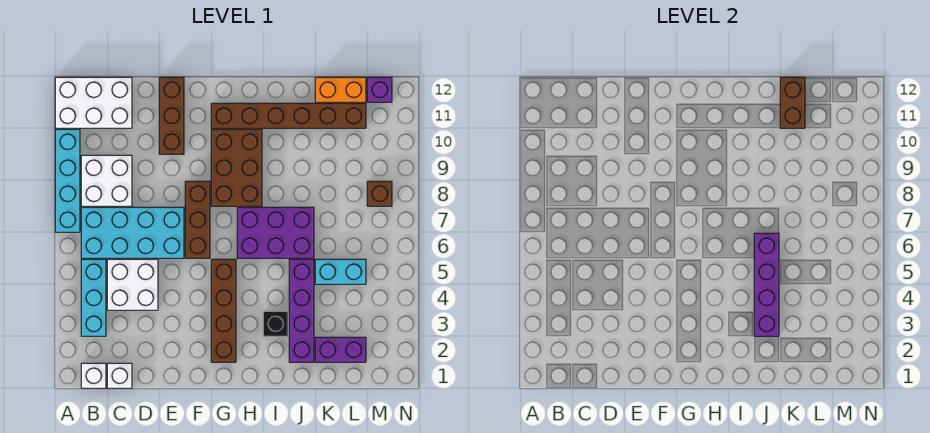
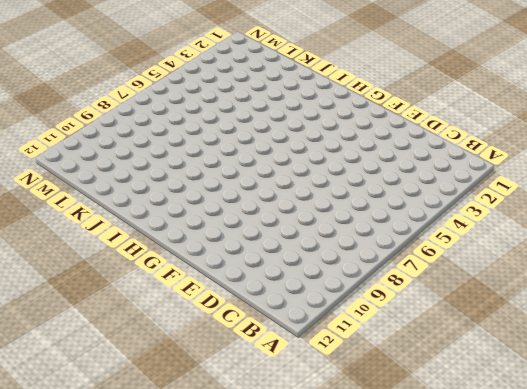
none -> cyan 1x4 brick [55,129,80,232]
none -> white 2x3 brick [55,77,132,128]
none -> white 1x1 brick [81,363,106,388]

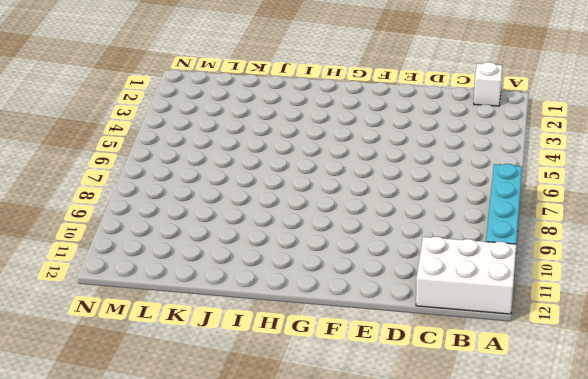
none -> cyan 1x3 brick [81,259,106,336]
none -> cyan 2x4 brick [81,207,184,258]
none -> white 2x2 brick [81,155,132,206]

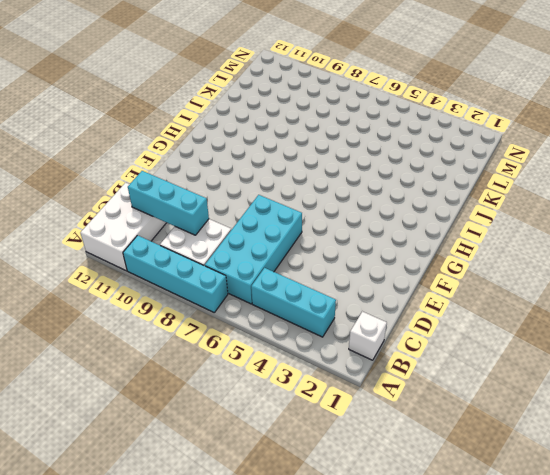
cyan 1x3 brick [128,171,209,235] -> none
none -> white 1x1 brick [107,363,132,388]
none -> white 2x2 brick [107,259,158,310]
none -> brown 1x3 brick [159,77,184,154]

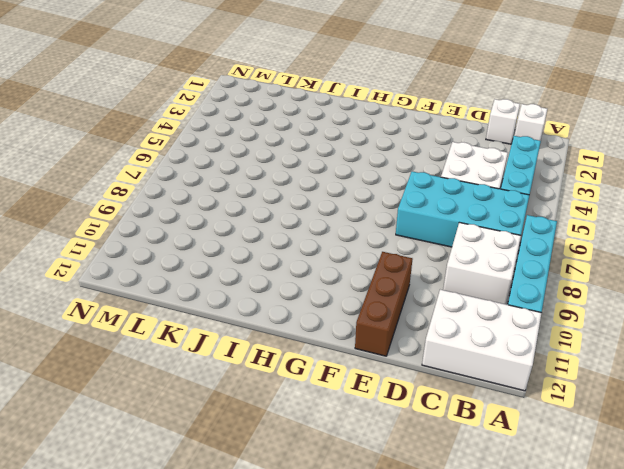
none -> brown 1x3 brick [185,181,210,258]
none -> brown 1x4 brick [211,259,236,362]
none -> brown 2x3 brick [211,129,262,206]

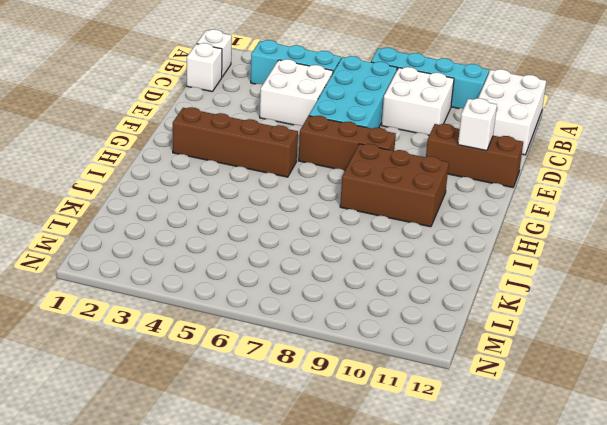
white 1x1 brick [458,98,497,151] -> none
none -> brown 1x6 brick [211,103,366,128]
none -> purple 2x3 brick [237,207,314,258]
none -> black 1x1 brick [263,311,288,336]

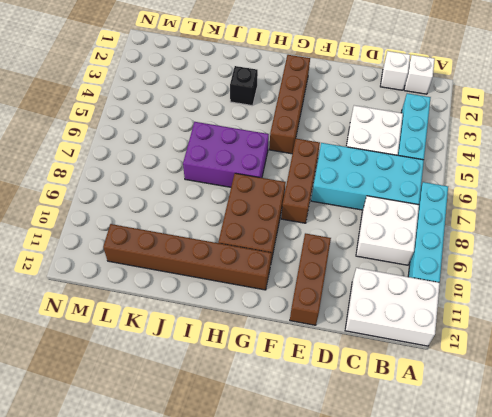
none -> purple 1x4 brick [289,259,314,362]
none -> purple 1x2 brick [315,337,366,362]
none -> cyan 1x2 brick [315,259,366,284]

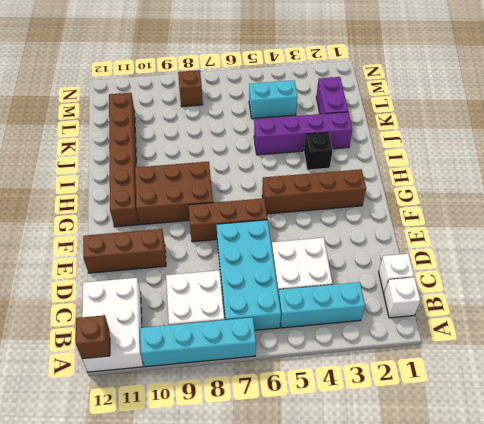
brown 1x1 brick [76,315,110,359] -> none
cyan 1x2 brick [249,80,297,119] -> cyan 1x2 brick turned to [315,259,366,284]
none -> purple 2x3 brick [237,207,314,258]
none -> orange 1x2 brick [315,77,366,102]
none -> purple 1x1 brick [367,77,392,102]

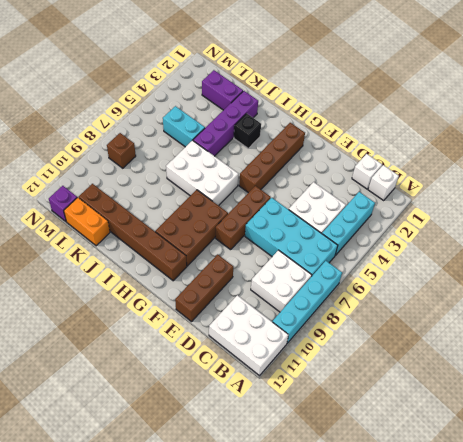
white 2x3 brick [166,140,239,206] -> purple 2x3 brick [237,207,314,258]
none -> purple 1x4 brick [754,233,779,336]
none -> brown 1x2 brick [780,77,805,128]

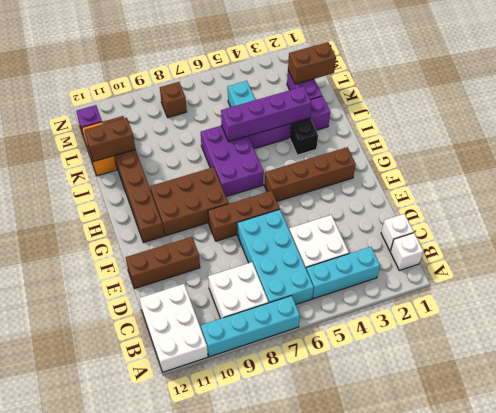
brown 1x2 brick [288,42,336,84] -> none

